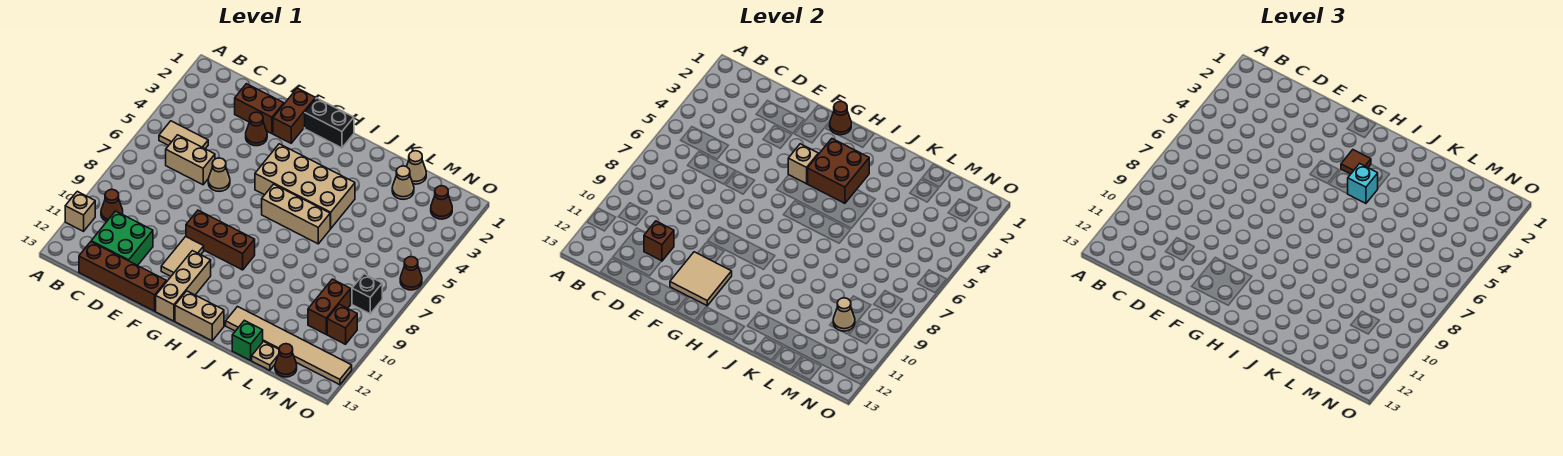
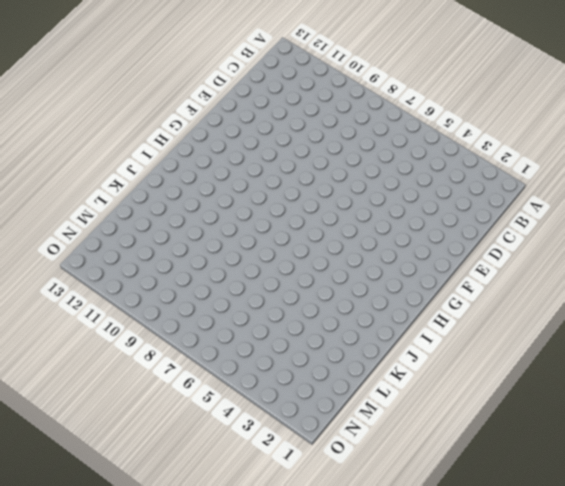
none -> tan 1x1 brick [65,191,95,231]
none -> tan 1x2 tile [159,121,208,149]
none -> brown 1x1 cone [101,189,123,222]
none -> tan 1x2 brick [166,135,215,185]

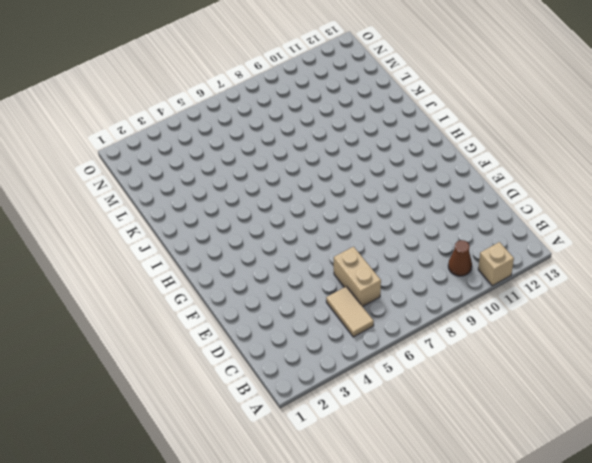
none -> green 2x2 brick [91,211,153,266]
none -> brown 1x4 brick [79,242,167,311]
none -> brown 1x2 brick [235,84,284,134]
none -> brown 1x1 cone [246,112,267,146]

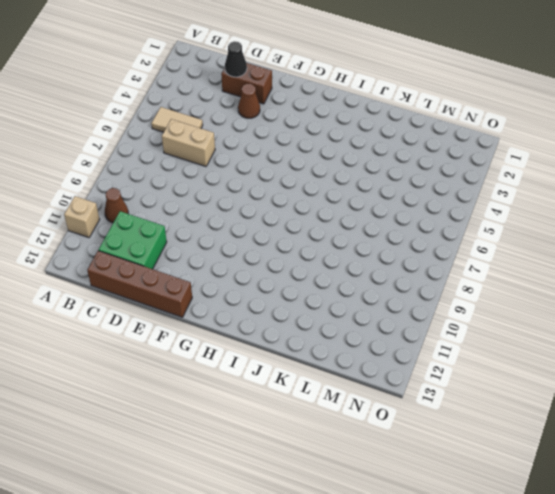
black 1x1 cone [225,41,247,77] -> none
none -> tan 1x1 cone [208,158,230,191]
none -> brown 1x2 brick [273,88,315,143]
none -> brown 1x3 brick [186,210,255,270]
none -> tan 1x2 tile [161,237,204,276]

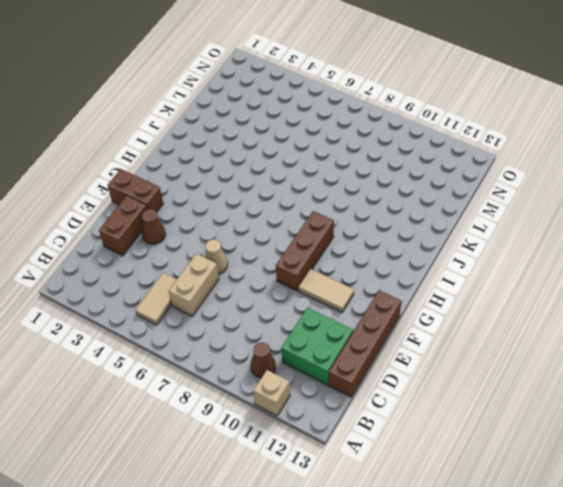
none -> black 1x2 brick [305,98,354,148]
none -> tan 2x4 brick [255,144,355,229]
none -> tan 1x3 brick [156,251,211,321]
none -> tan 1x3 brick [262,184,330,244]

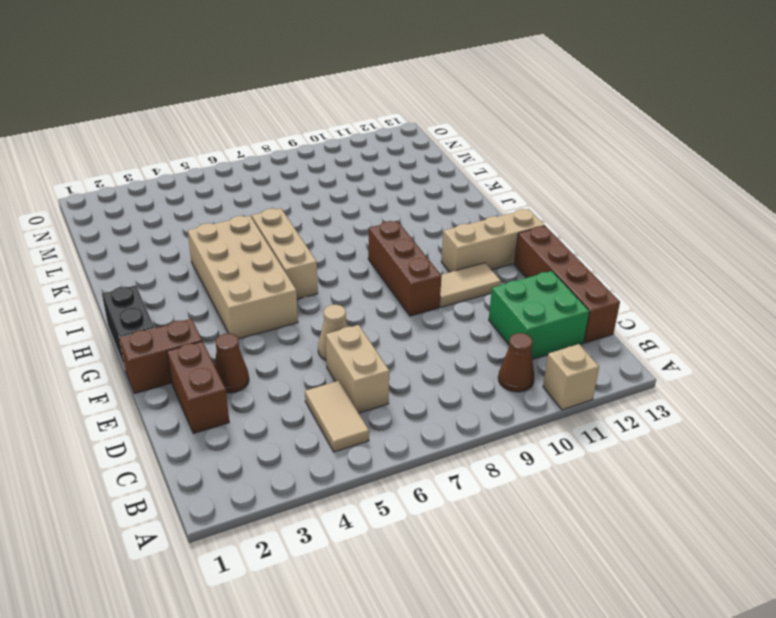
none -> tan 1x2 brick [175,291,224,341]
none -> tan 1x6 tile [226,307,352,385]
none -> green 1x1 brick [232,320,263,360]
none -> tan 1x1 cone [407,151,426,184]

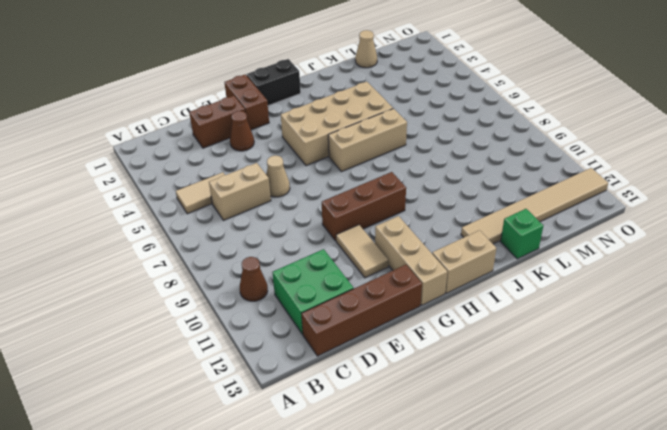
none -> tan 1x1 brick [65,191,95,231]
none -> tan 1x1 cone [392,166,414,199]
none -> tan 1x1 plate [252,341,279,370]
none -> brown 1x2 brick [308,279,351,334]

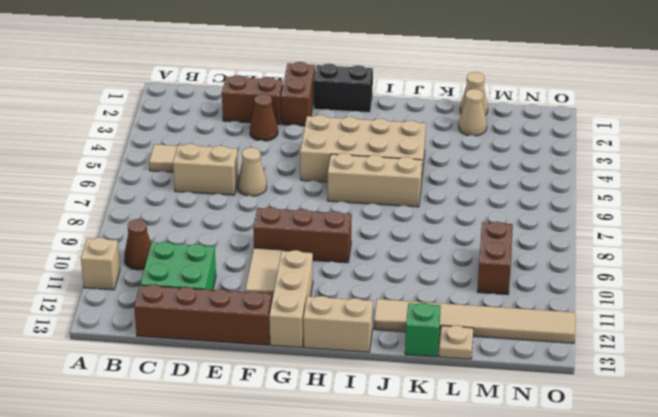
none -> brown 1x1 cone [275,344,297,377]
none -> brown 1x1 cone [431,186,452,219]
none -> black 1x1 brick [352,274,382,314]
none -> brown 1x1 brick [327,304,357,344]

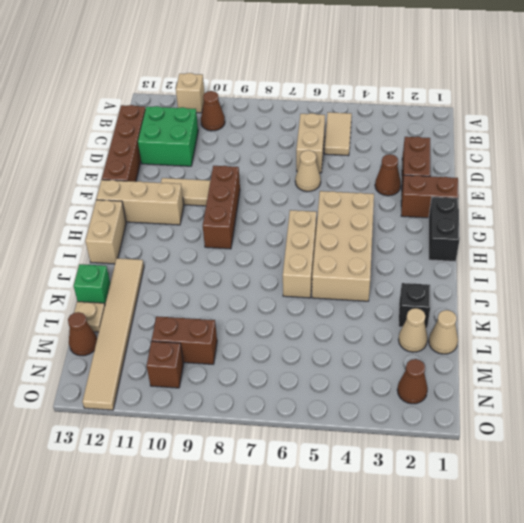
black 1x1 brick [399,283,430,329] -> black 1x1 brick moved to [352,274,382,314]
none -> brown 1x1 cone [400,257,422,290]
none -> brown 1x1 brick [644,221,674,261]
none -> tan 2x2 tile [670,252,732,306]
none -> brown 1x1 cone [830,102,851,135]

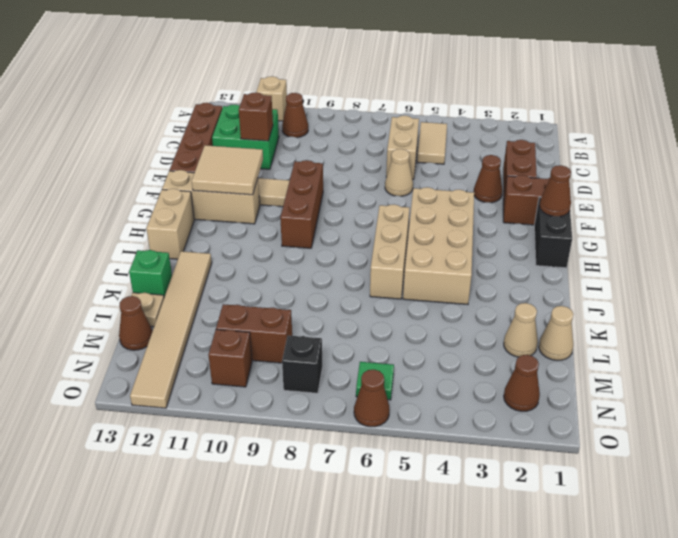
green 1x1 tile [356,362,394,400] -> none
none -> tan 1x1 brick [788,144,818,184]
none -> brown 2x2 brick [808,139,869,203]
none -> tan 1x1 cone [833,298,855,331]
none -> brown 1x1 tile [1341,150,1371,174]

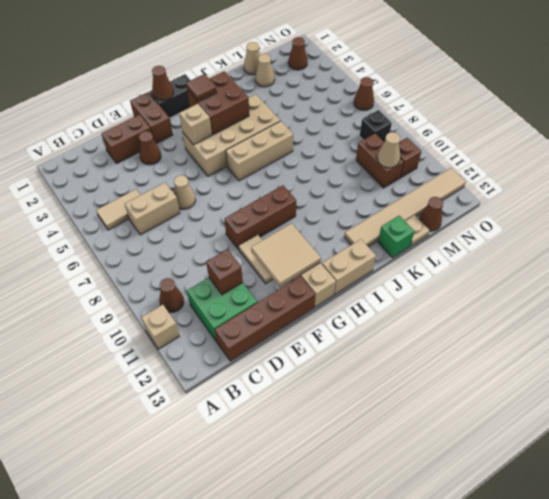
none -> cyan 1x1 brick [1348,164,1378,203]

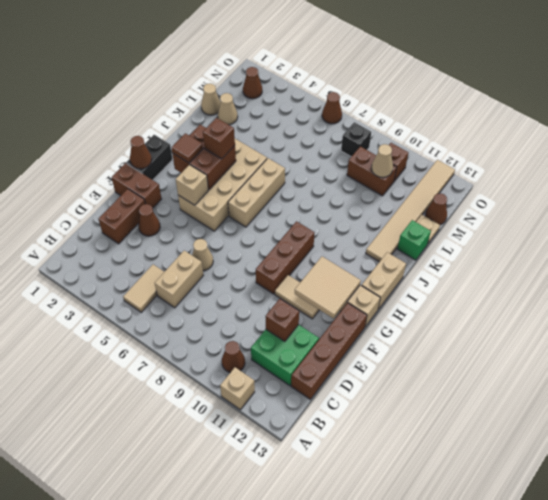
brown 1x1 brick [203,118,235,159] -> cyan 1x1 brick [1348,164,1378,203]

